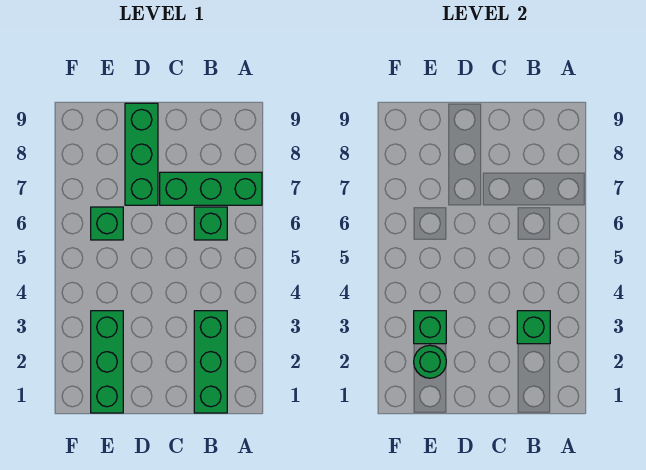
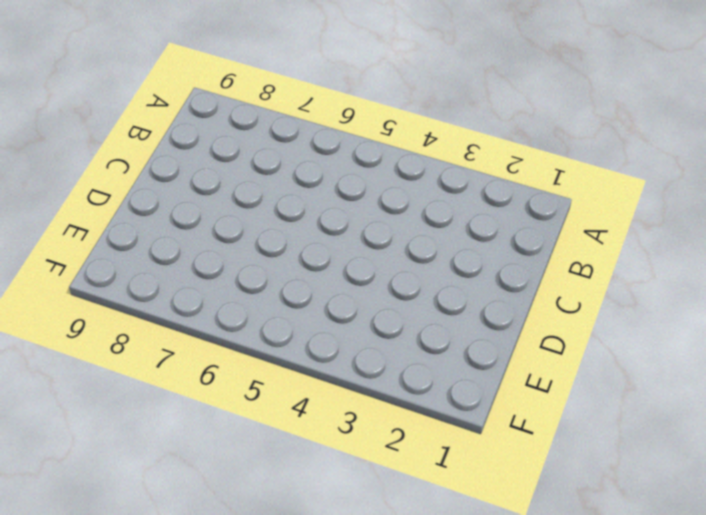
none -> green 1x3 brick [160,172,262,205]
none -> green 1x3 brick [194,311,227,413]

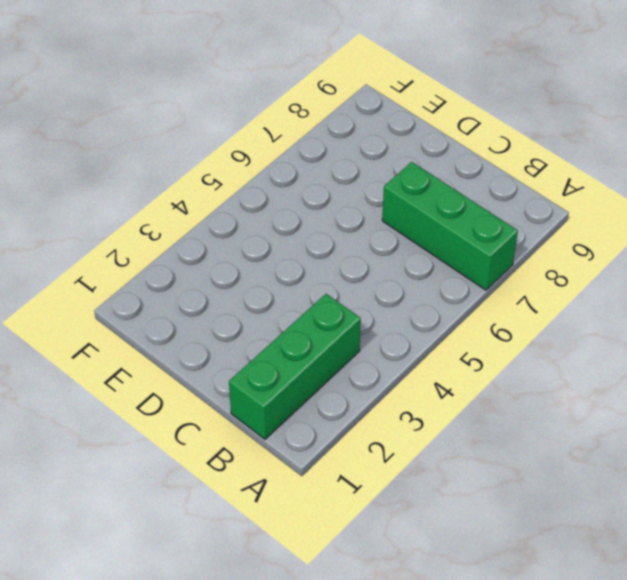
none -> green 1x1 brick [194,207,227,240]
none -> green 1x3 brick [125,103,158,205]

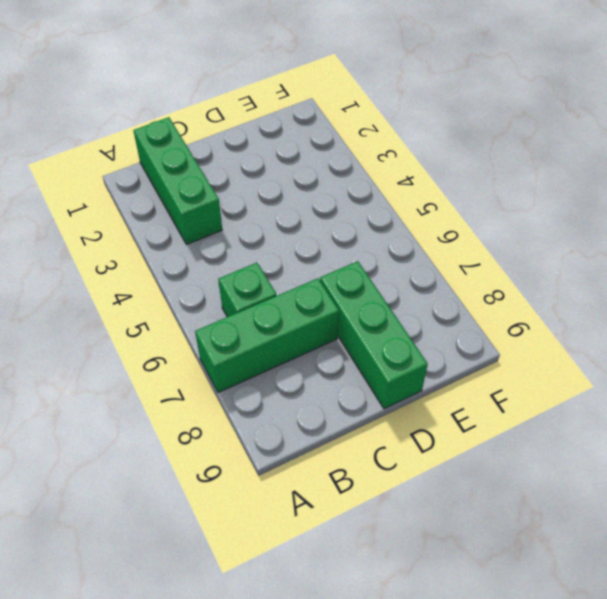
none -> green 1x3 brick [91,311,123,413]
none -> green 1x1 brick [91,207,123,240]

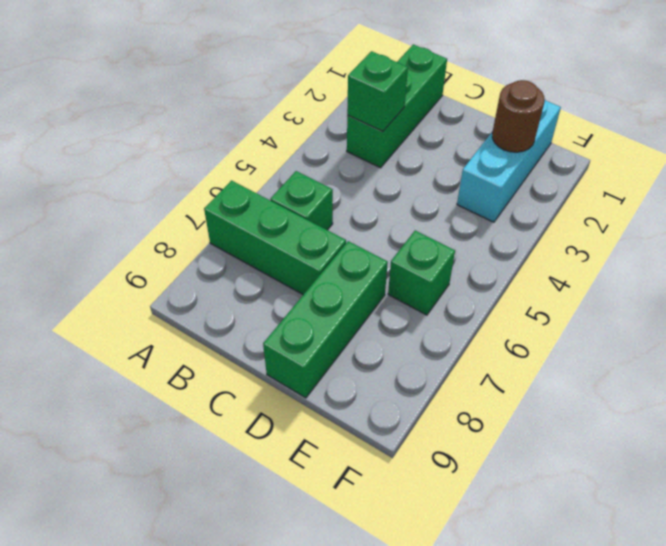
cyan 1x3 brick [457,100,561,222] -> green 1x3 brick [91,311,123,413]
brown 1x1 round brick [492,80,545,152] -> green 1x1 round brick [414,345,446,378]
none -> green 1x1 brick [414,311,446,344]

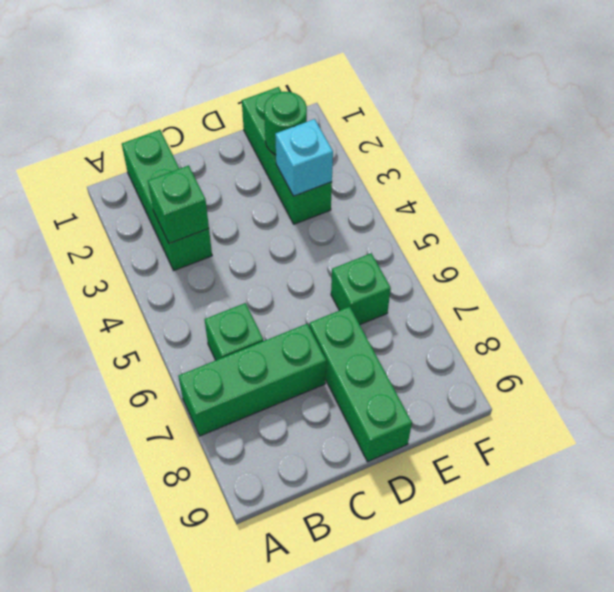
cyan 1x1 brick [275,119,333,196] -> green 1x1 brick [414,311,446,344]

